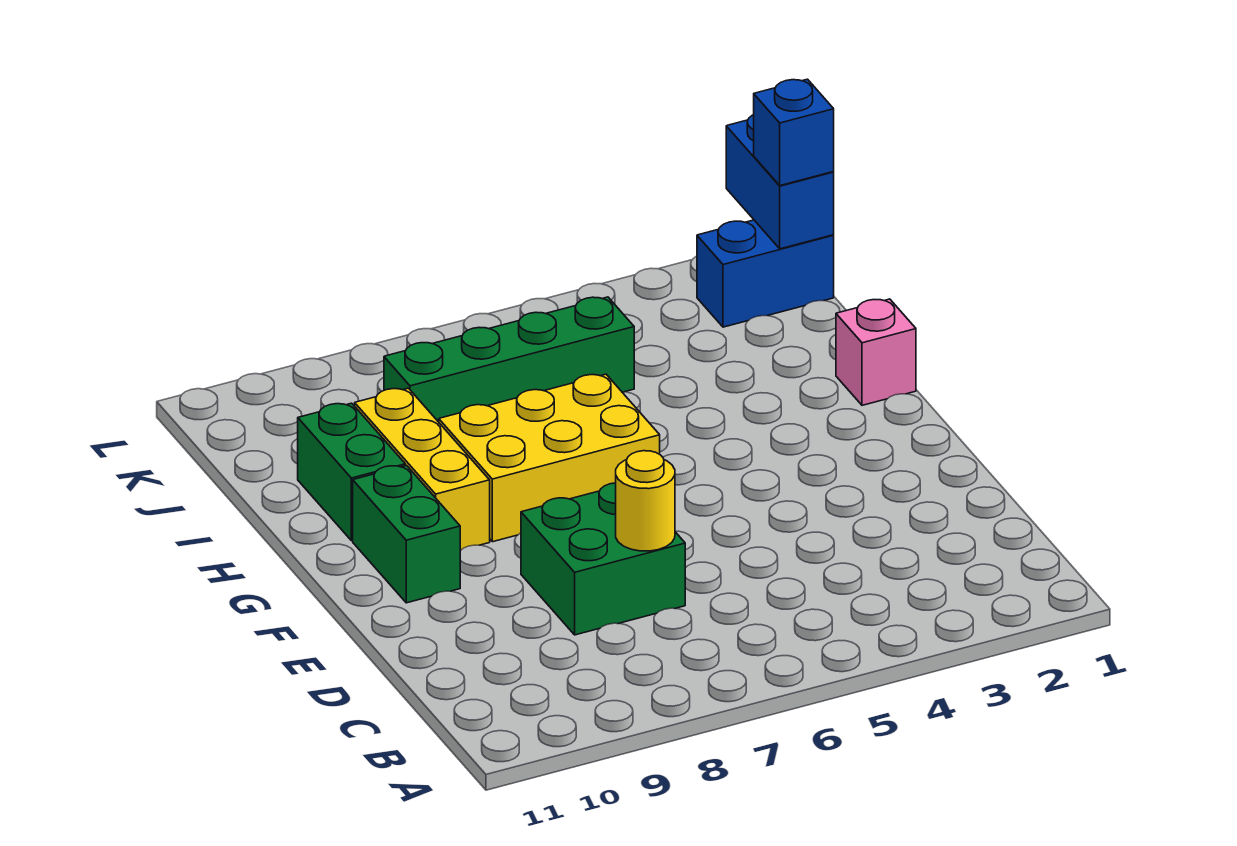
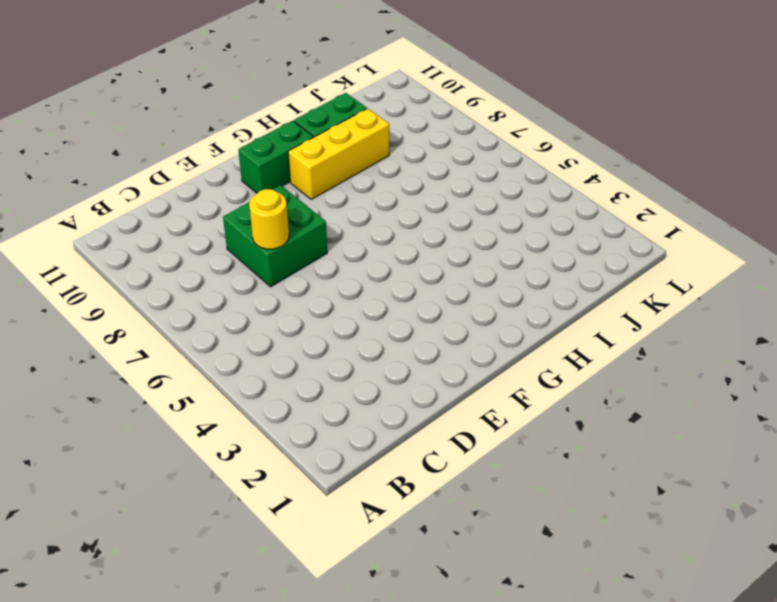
none -> yellow 2x3 brick [439,374,660,542]
none -> pink 1x1 brick [836,299,916,405]

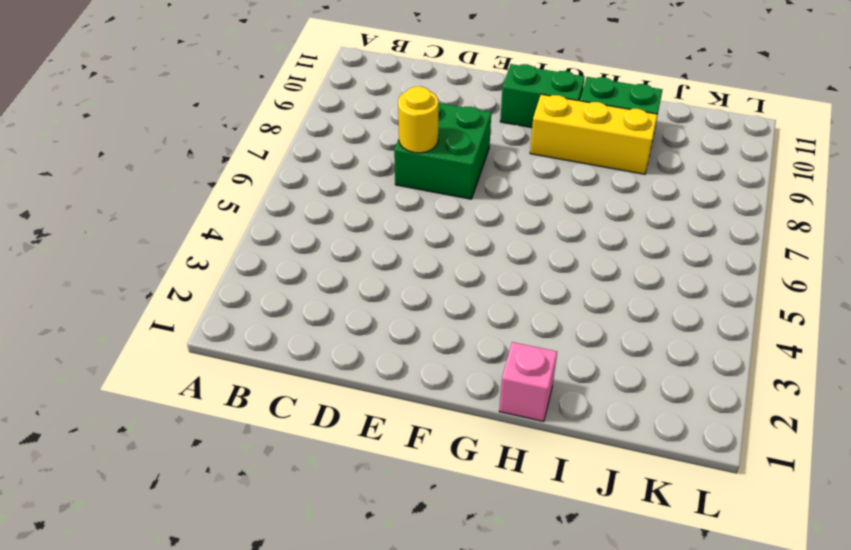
none -> yellow 2x3 brick [439,374,660,542]
none -> green 1x4 brick [384,297,634,422]

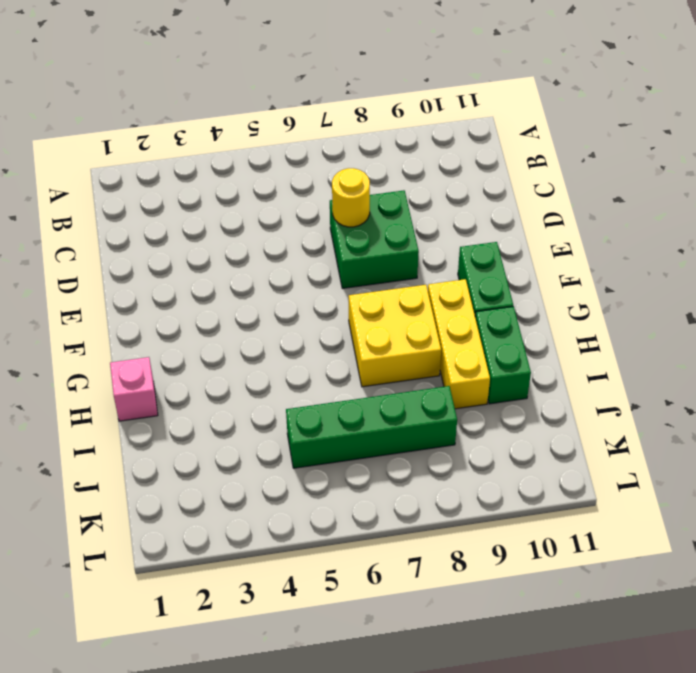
yellow 2x2 brick [349,285,441,387] -> yellow 2x3 brick [439,374,660,542]
none -> blue 1x2 brick [697,220,834,327]
none -> blue 1x2 brick [726,115,834,249]

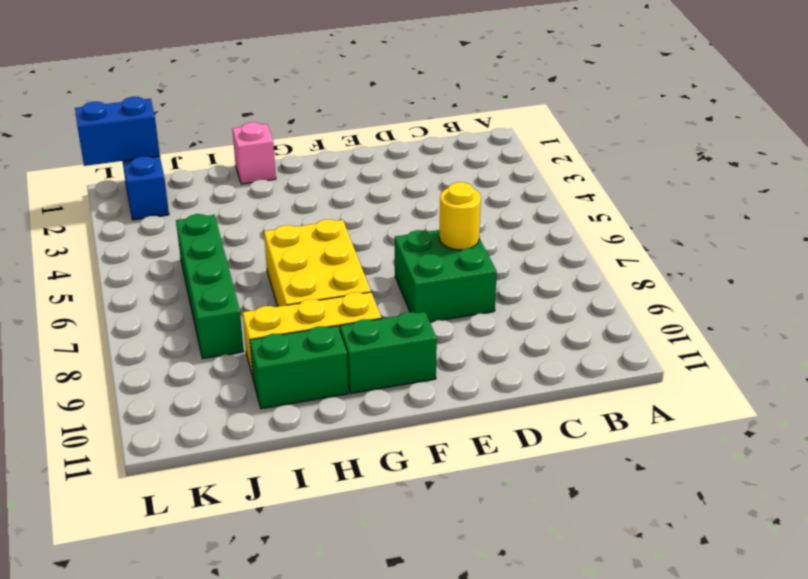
none -> blue 1x1 brick [754,79,834,186]

